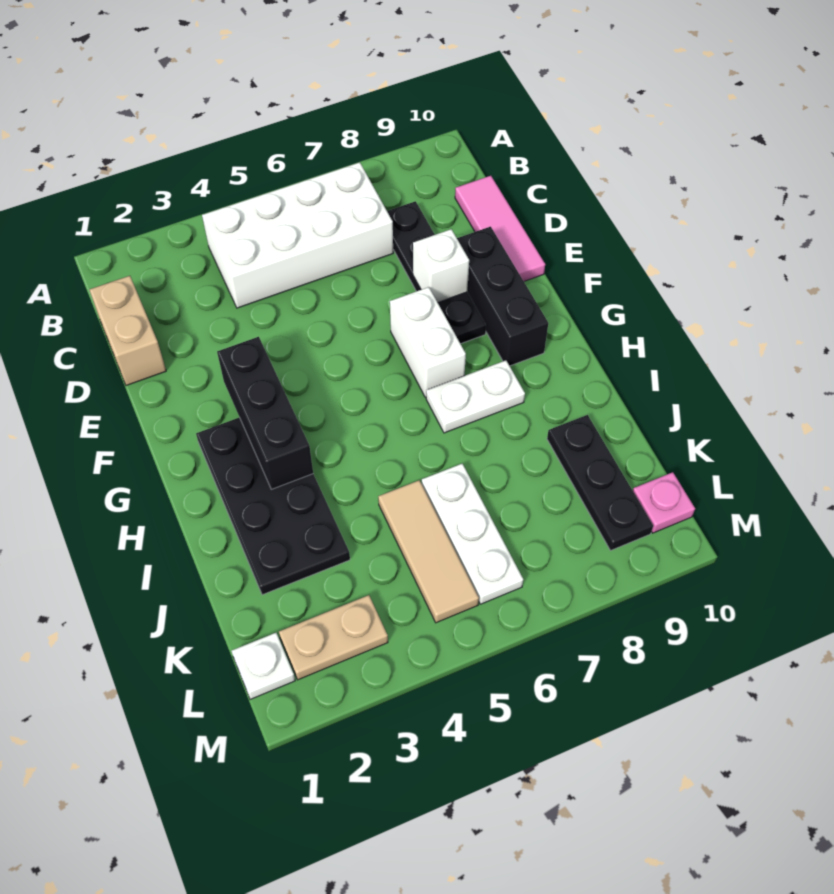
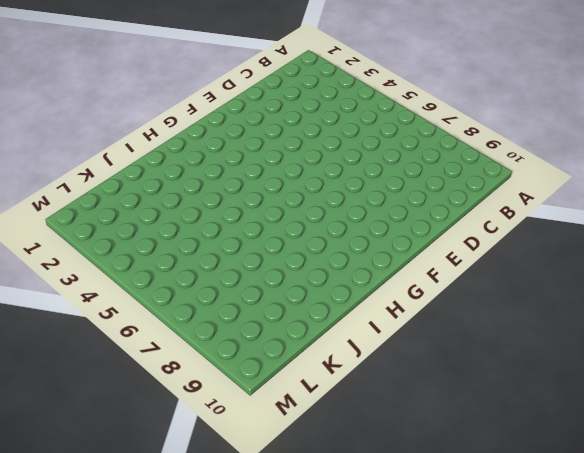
none -> white 2x4 brick [202,162,393,308]
none -> tan 1x2 brick [89,276,166,386]
none -> black 1x4 plate [387,201,486,344]

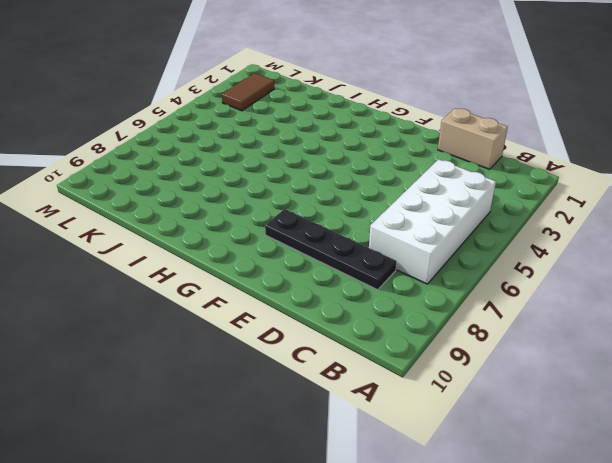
brown 1x2 tile [222,73,274,111] -> tan 1x2 plate [279,595,388,680]
none -> pink 1x3 tile [455,176,545,281]
none -> black 1x3 brick [457,227,548,366]
none -> white 1x2 brick [390,287,466,398]

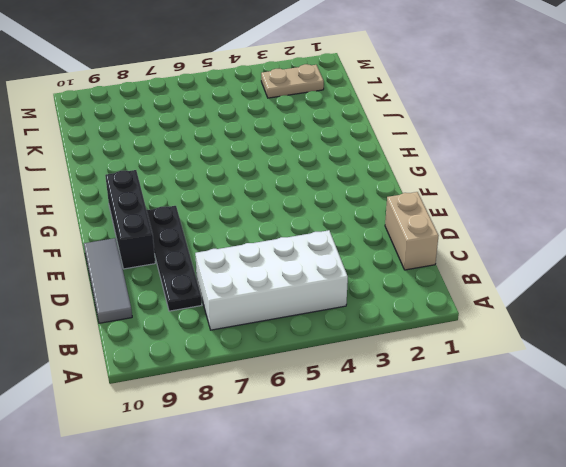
grey 1x3 tile [84,238,132,323] -> pink 1x3 tile [455,176,545,281]
none -> white 1x2 brick [390,287,466,398]
none -> black 2x4 plate [196,418,350,595]
none -> white 1x2 plate [426,360,525,433]

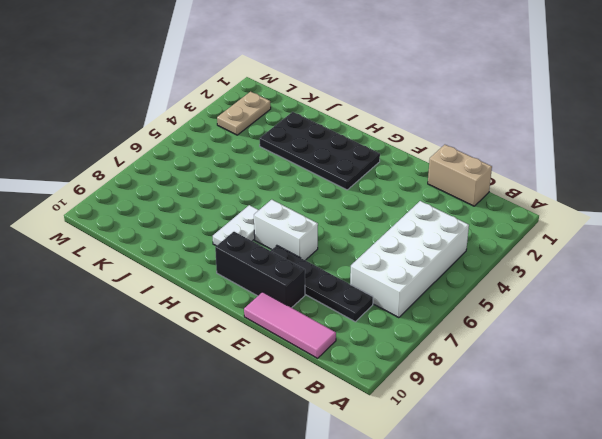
none -> tan 1x3 tile [378,480,479,623]
none -> white 1x3 plate [422,464,523,604]
none -> black 1x3 plate [547,415,653,550]

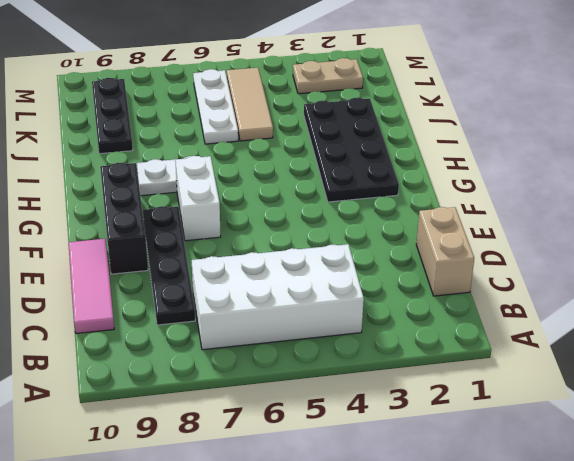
none -> white 1x1 plate [232,633,295,699]
none -> pink 1x1 plate [633,472,695,533]
none -> white 1x1 brick [413,229,469,302]

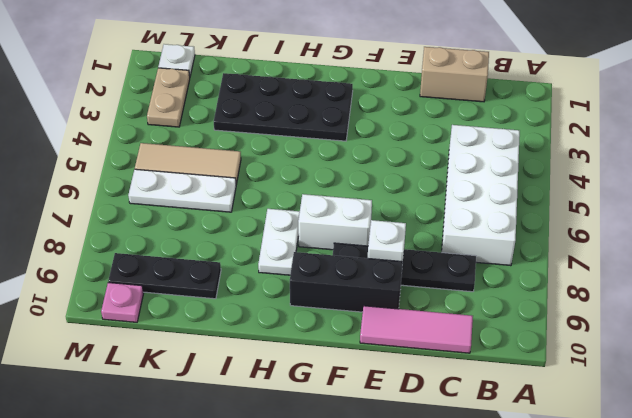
none -> black 1x3 brick [217,337,313,489]

